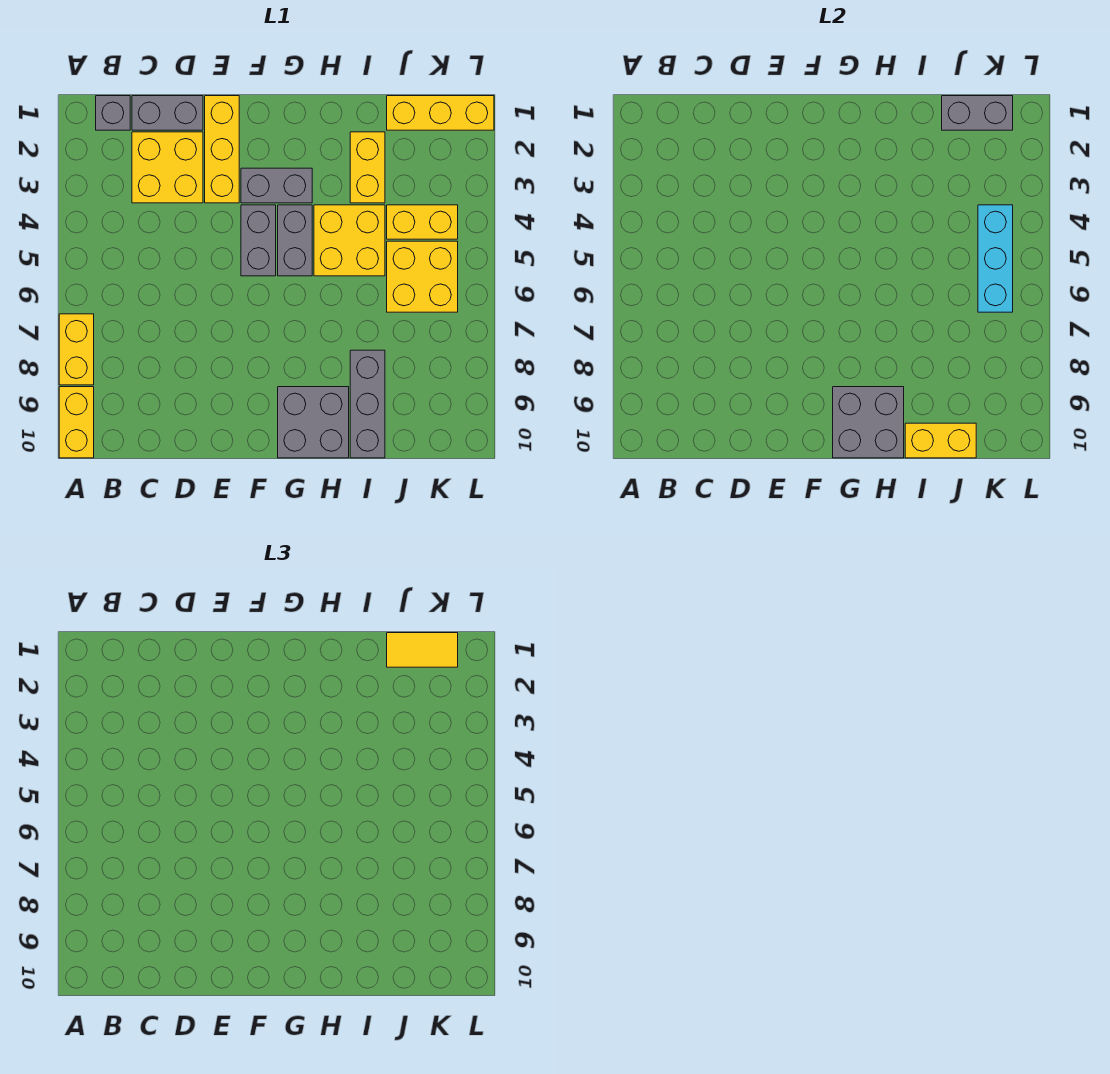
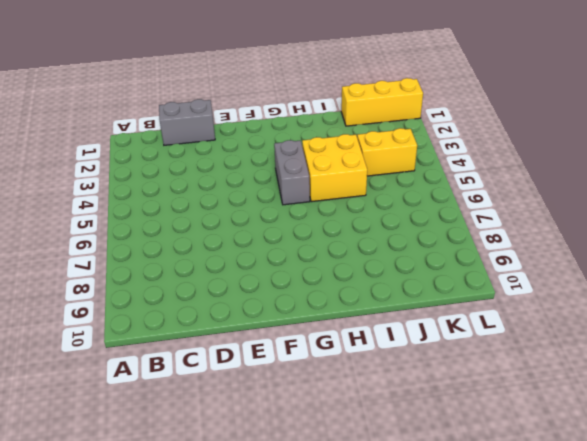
none -> yellow 1x2 brick [59,314,94,385]
none -> yellow 1x2 brick [59,387,94,458]
none -> grey 1x1 brick [96,96,130,130]

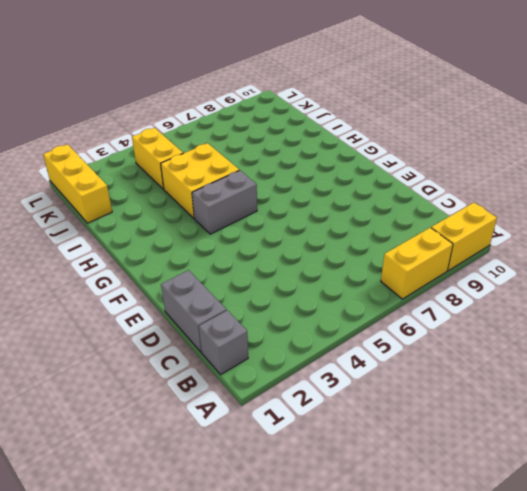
none -> yellow 2x2 brick [132,132,203,203]
none -> yellow 1x3 brick [205,96,239,203]
none -> grey 1x2 brick [241,168,312,203]

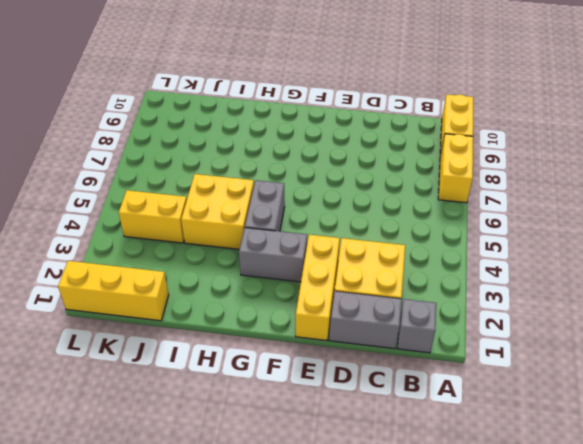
none -> grey 1x2 brick [241,205,276,276]
none -> grey 2x2 brick [278,387,349,458]
none -> yellow 1x2 brick [350,132,385,203]

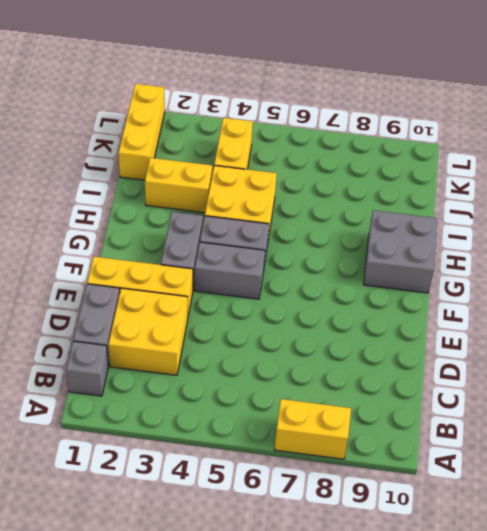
none -> yellow 1x2 brick [59,387,94,458]
none -> grey 1x3 brick [350,350,385,458]
none -> yellow 2x2 brick [387,241,458,312]

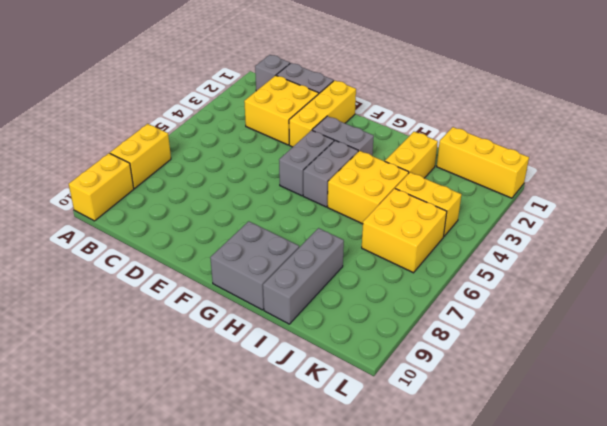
none -> grey 2x2 brick [833,387,904,458]
none -> yellow 1x2 brick [905,423,976,458]
none -> grey 1x2 brick [942,96,1013,130]

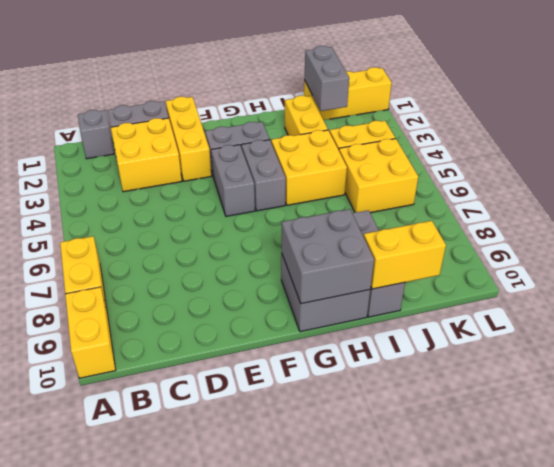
grey 1x2 brick [304,46,349,111] -> grey 1x2 brick turned to [942,96,1013,130]
none -> cyan 1x3 brick [978,205,1013,312]
none -> yellow 1x2 tile [387,633,458,667]

